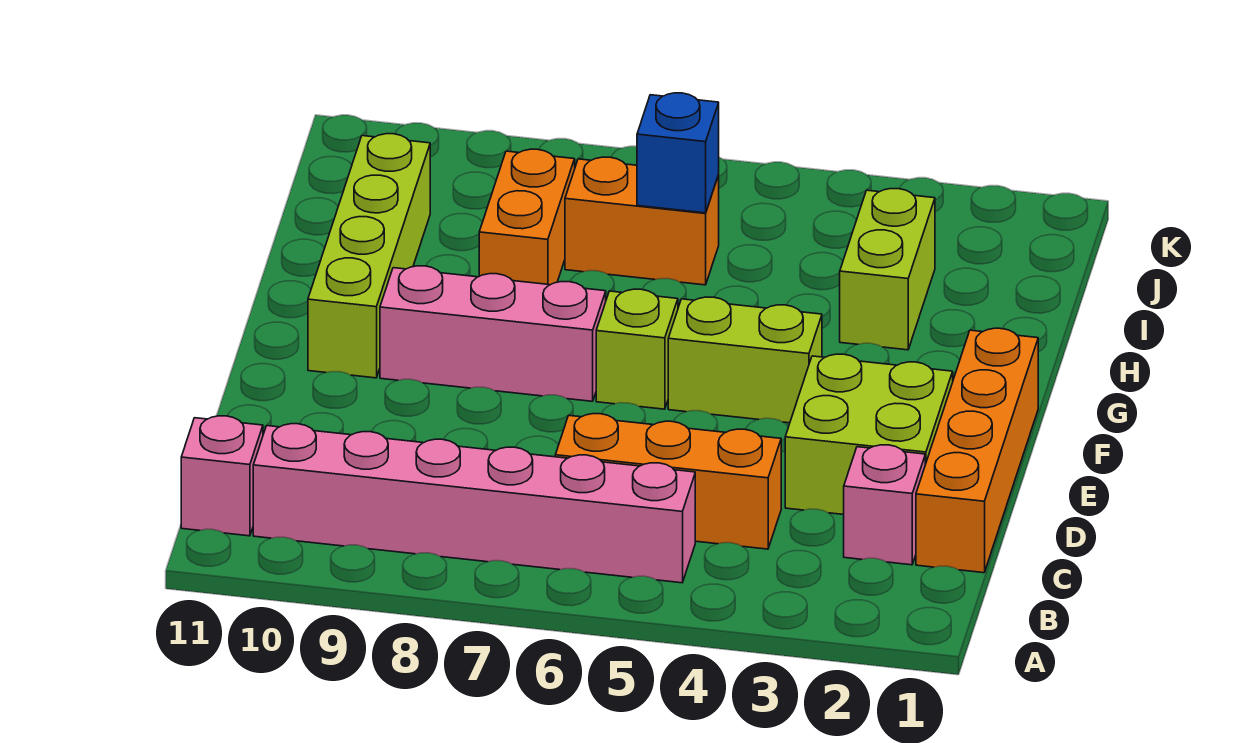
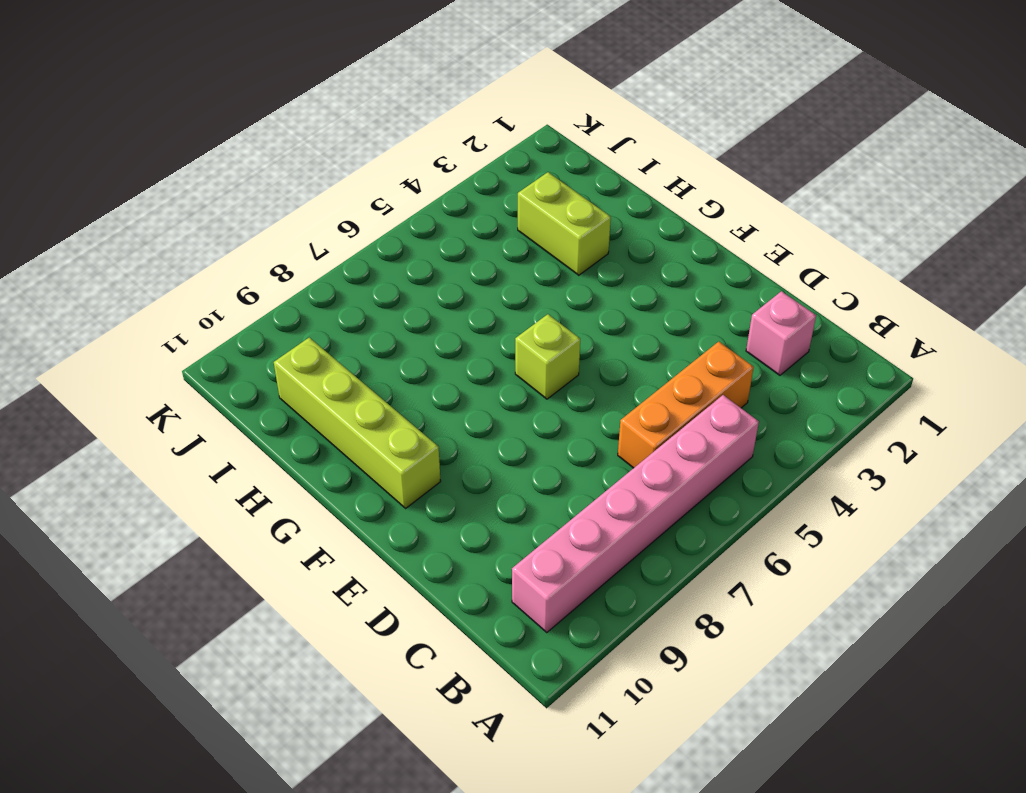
none -> pink 1x1 brick [181,416,263,536]
none -> orange 1x4 brick [916,328,1038,573]
none -> lime 2x2 brick [785,354,953,515]

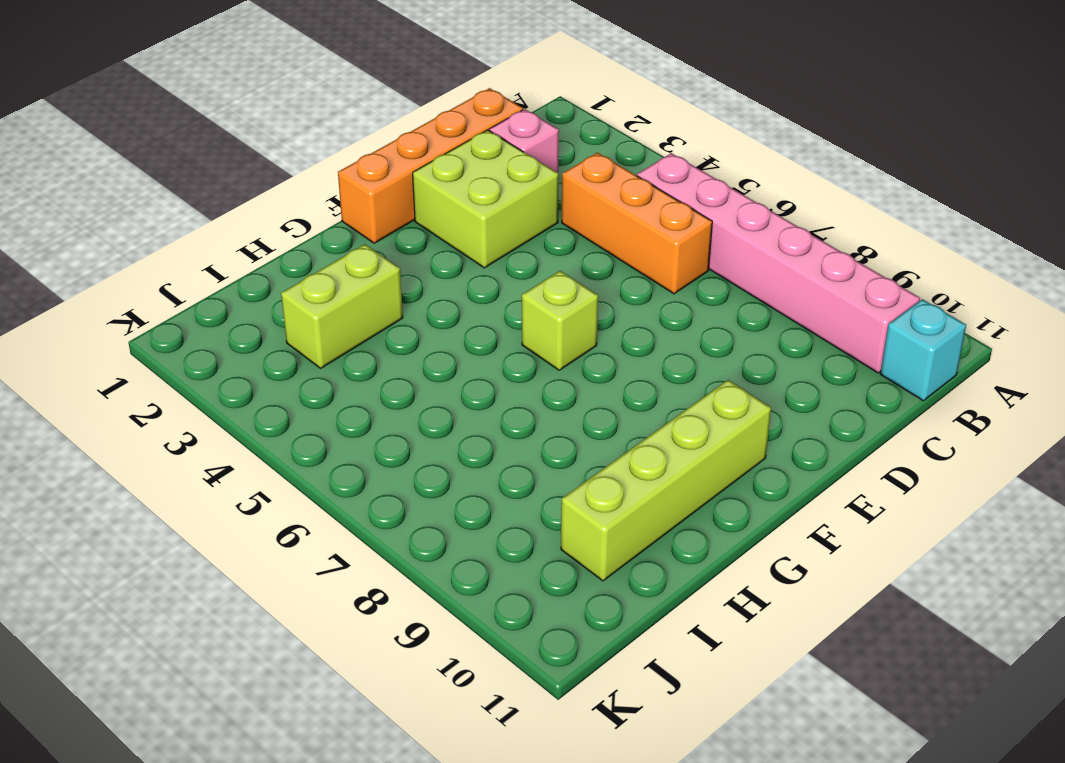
cyan 1x1 brick [881,299,966,401] -> pink 1x1 brick [181,416,263,536]
none -> lime 1x2 brick [668,297,822,423]
none -> pink 1x3 brick [380,266,606,401]
none -> orange 1x2 brick [479,149,575,285]

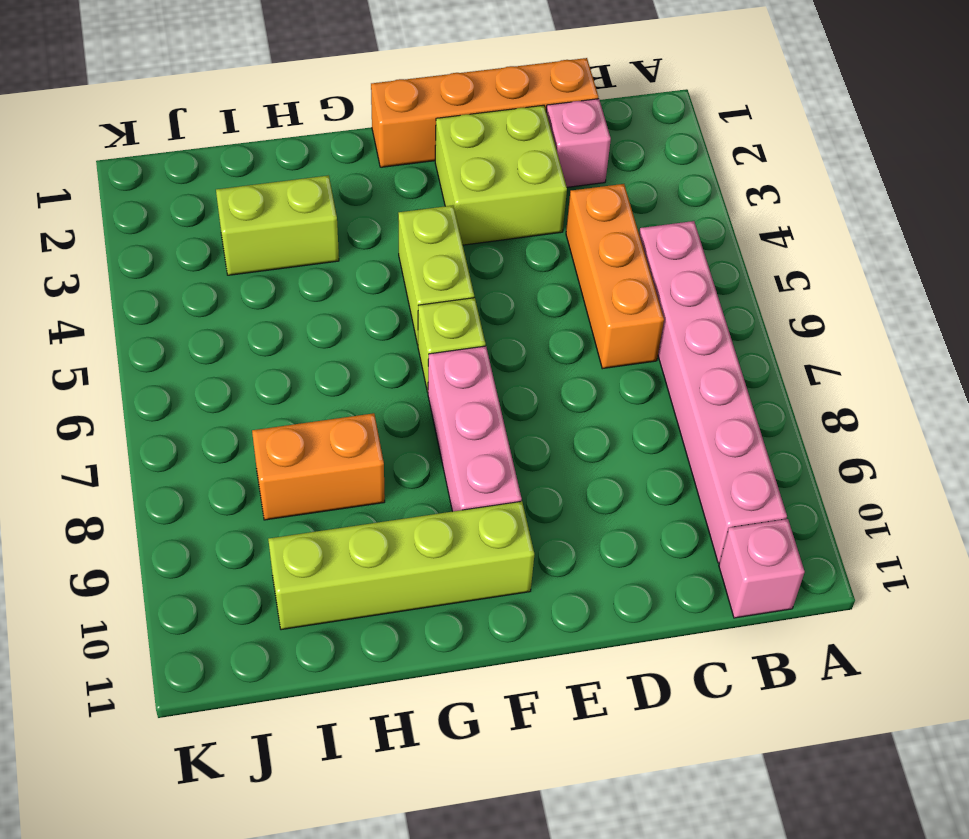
none -> orange 1x2 brick [565,157,719,285]
none -> blue 1x1 brick [637,93,719,213]

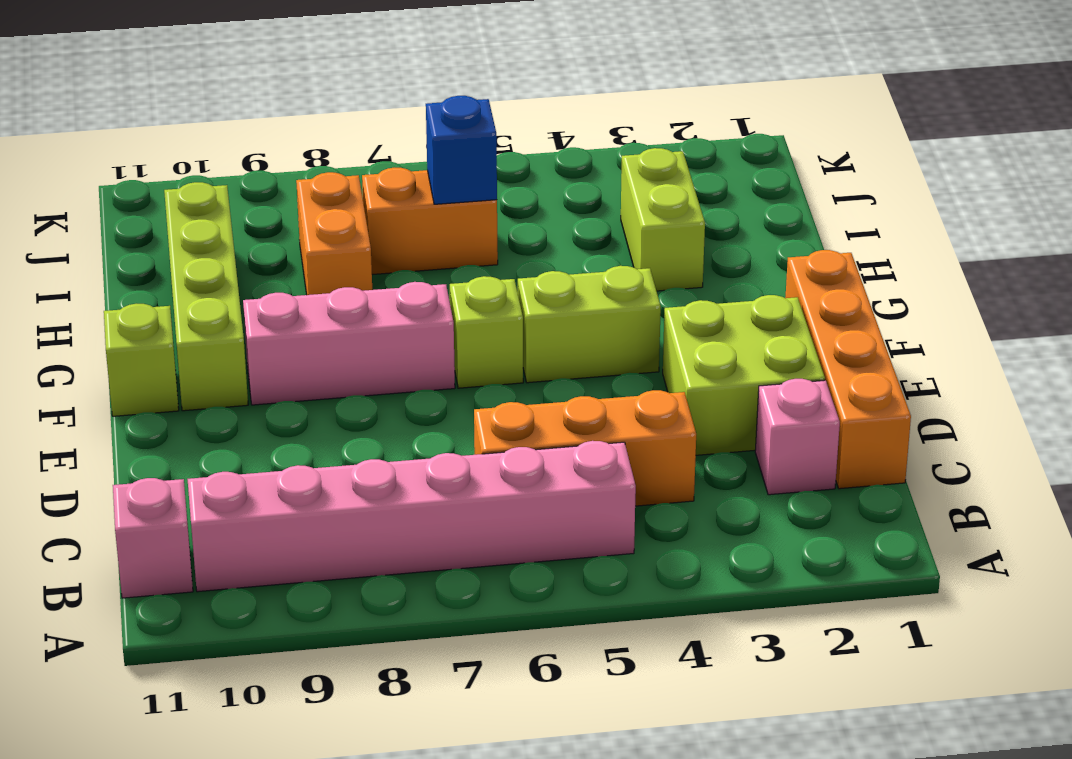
lime 1x1 brick [104,304,179,416] -> none

